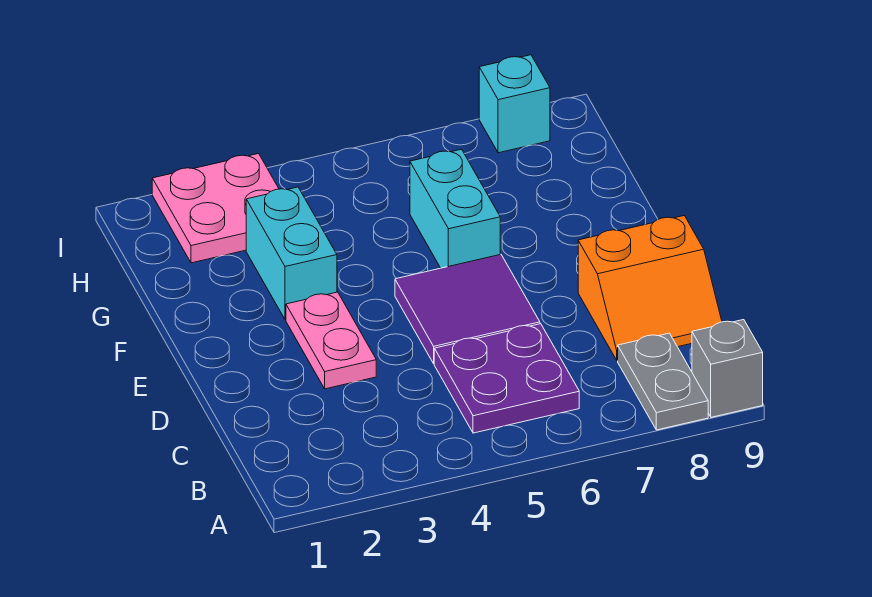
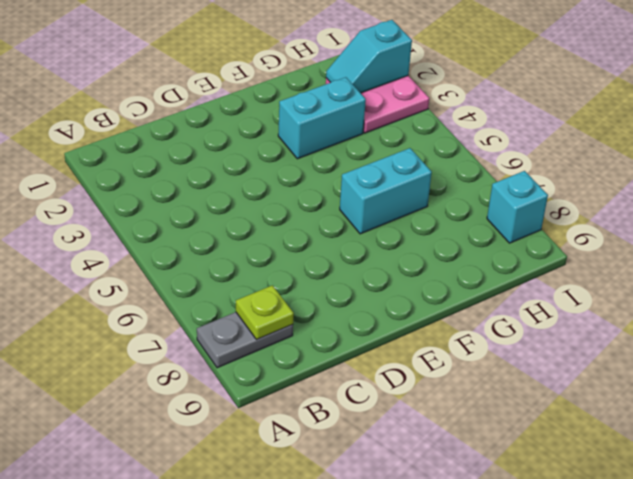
lime 1x1 plate [236,285,294,340] -> none
cyan 1x2 slope [326,20,412,93] -> none
none -> grey 1x1 brick [692,320,763,417]
none -> purple 2x2 plate [434,324,579,433]

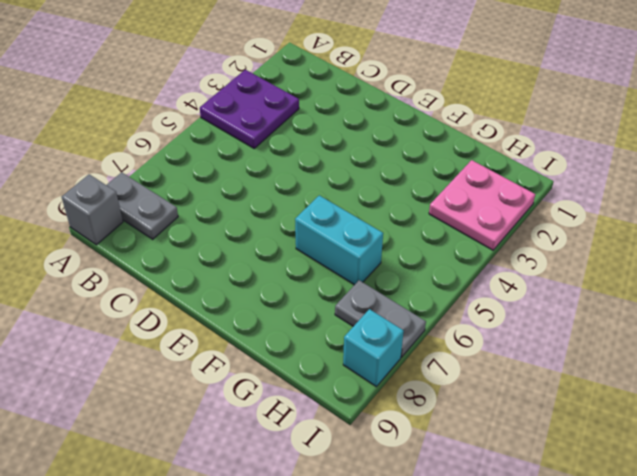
purple 2x2 plate [200,70,299,148] -> purple 2x2 plate moved to [434,324,579,433]
grey 1x2 plate [335,280,426,357] -> none
none -> orange 2x2 slope [578,216,722,361]
none -> pink 1x2 plate [286,292,376,389]

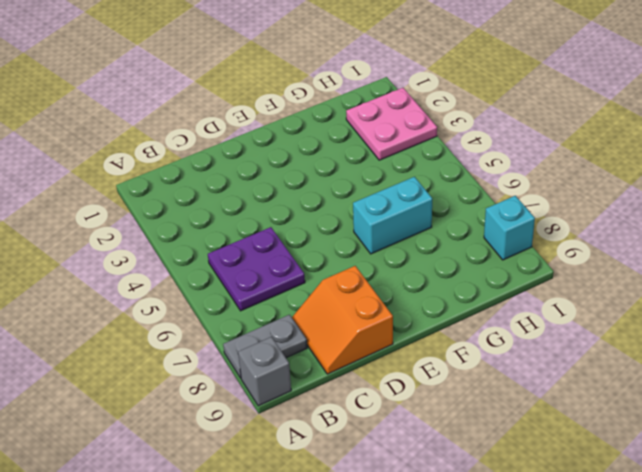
none -> pink 1x2 plate [286,292,376,389]
none -> purple 2x2 tile [395,254,540,363]

